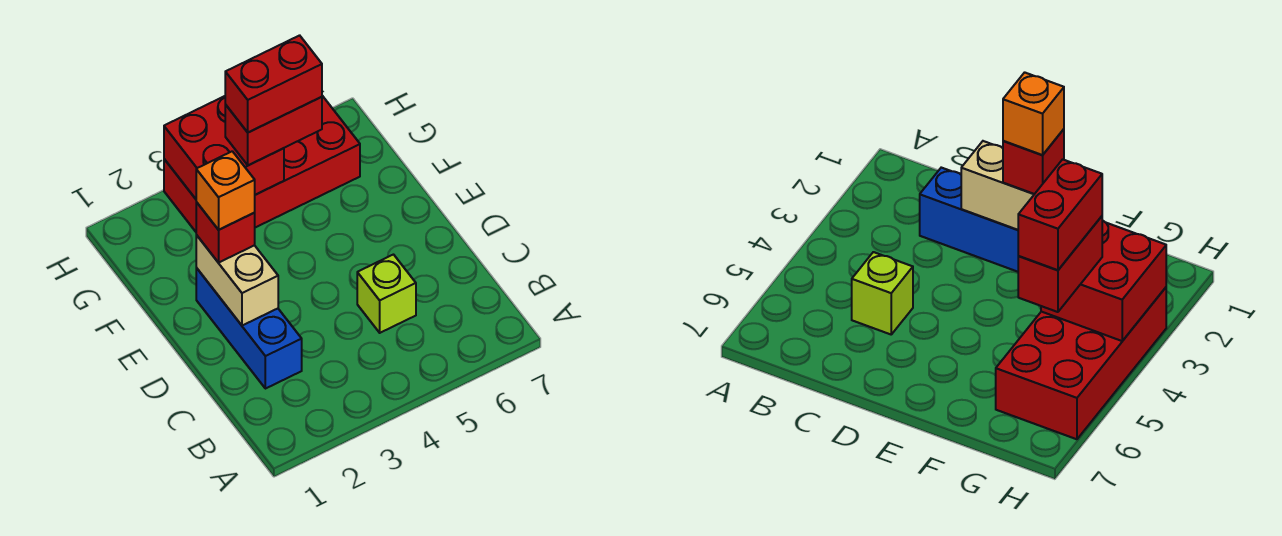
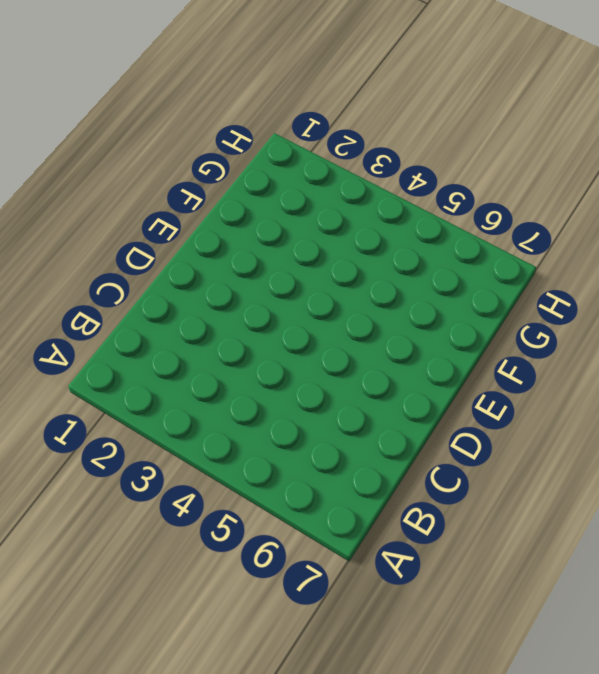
none -> blue 1x3 brick [196,268,302,389]
none -> lime 1x1 brick [357,255,416,333]

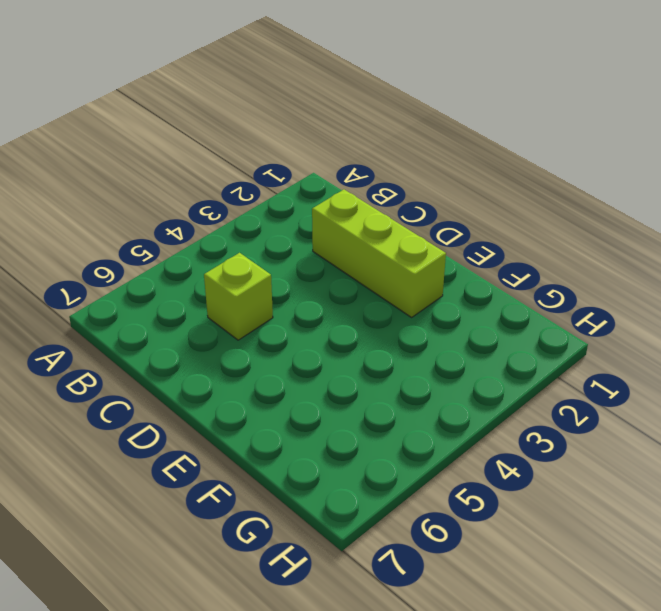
lime 1x3 brick [312,189,446,317] -> blue 1x3 brick [196,268,302,389]
none -> red 2x4 brick [164,96,360,232]
none -> tan 1x2 brick [196,235,278,326]

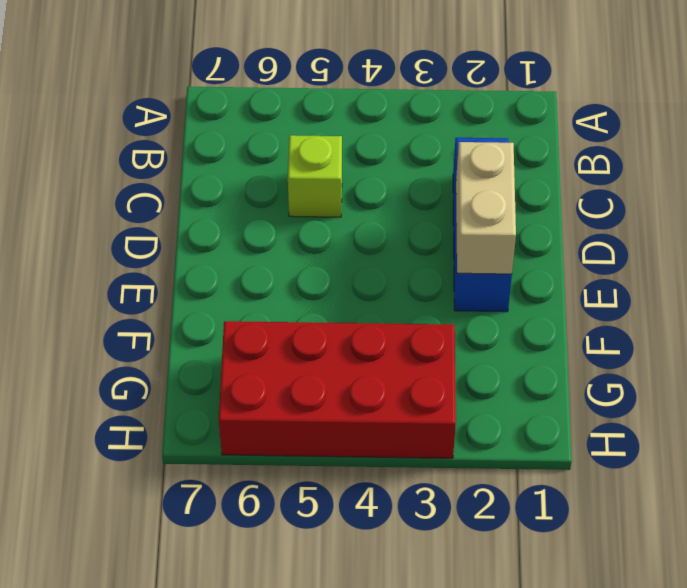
none -> red 2x2 brick [164,96,284,199]
none -> red 1x1 brick [196,202,255,263]

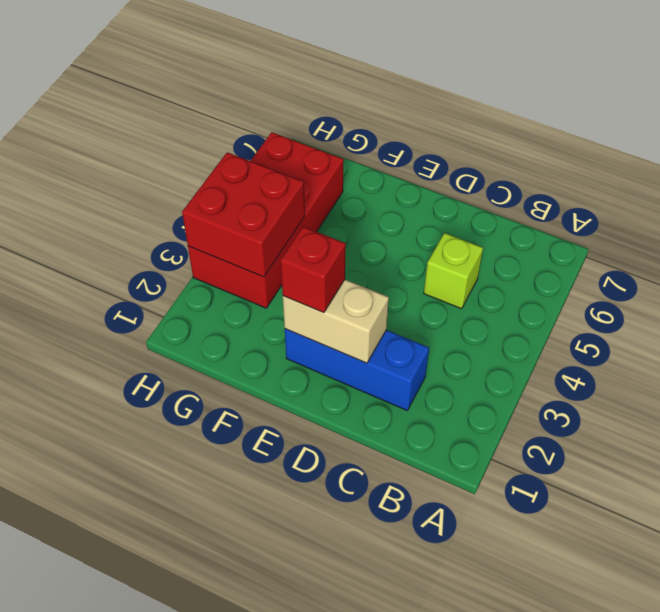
none -> red 1x2 brick [225,97,322,165]
none -> orange 1x1 brick [196,151,255,230]

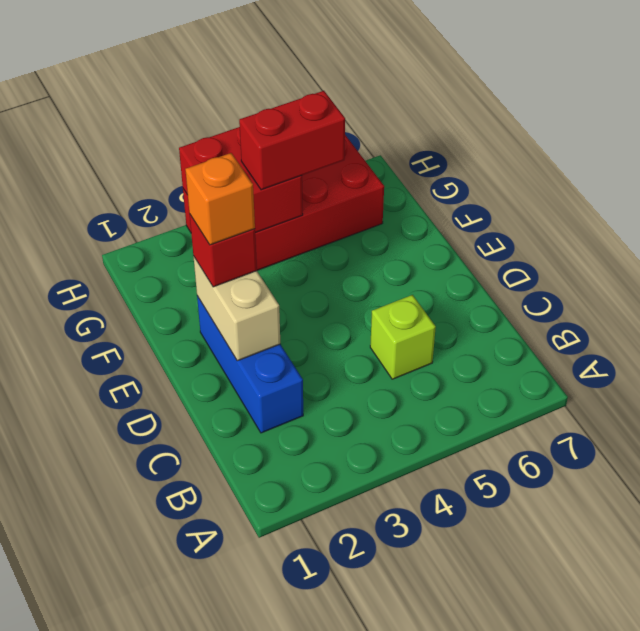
none -> red 1x2 brick [225,35,322,132]

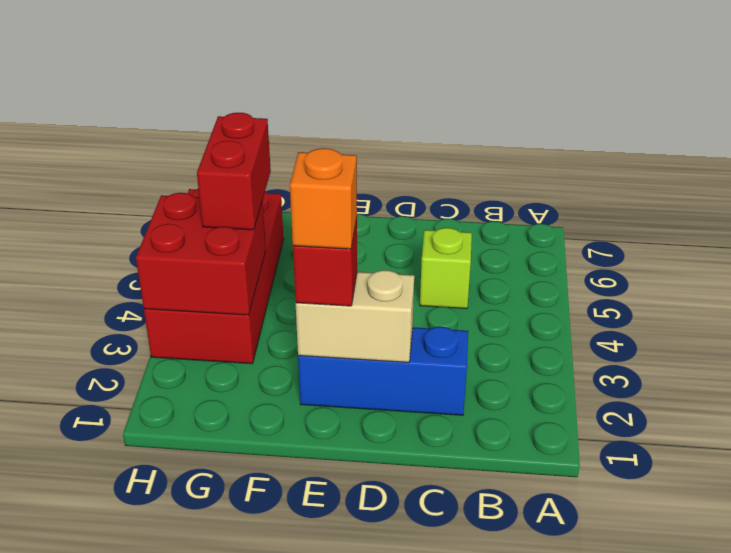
none -> red 1x2 brick [225,35,322,132]

